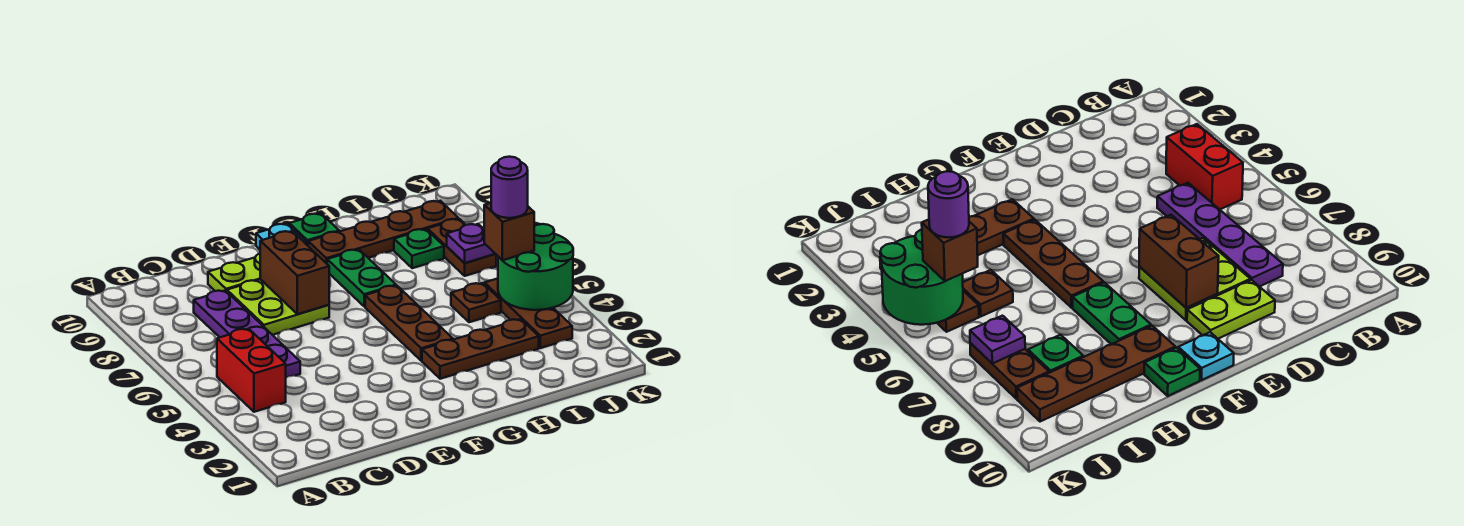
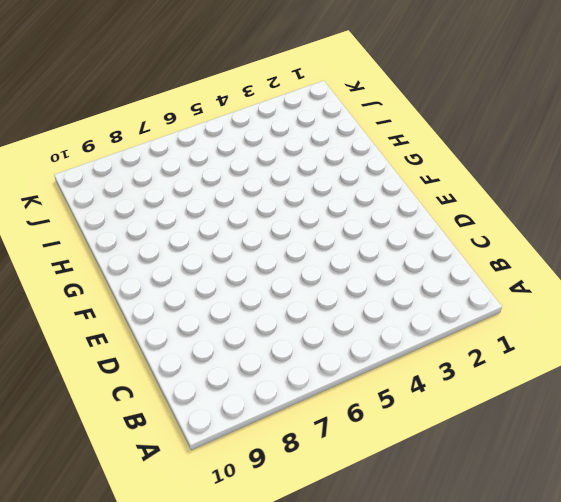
none -> red 1x2 brick [217,329,286,412]
none -> purple 1x4 plate [194,290,300,378]
none -> lime 2x2 plate [227,280,329,335]

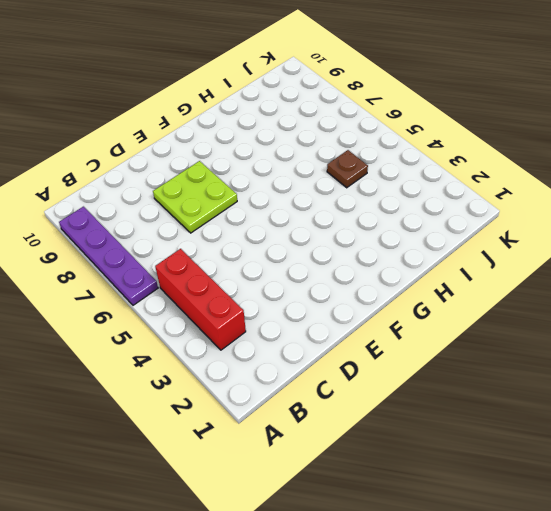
purple 1x4 plate [59,207,158,305] -> purple 1x4 plate moved to [194,290,300,378]
red 1x3 brick [155,249,246,350] -> red 1x2 brick [217,329,286,412]
none -> lime 1x2 plate [208,254,261,291]
none -> cyan 1x1 plate [256,224,306,249]
none -> brown 1x3 plate [422,319,539,379]

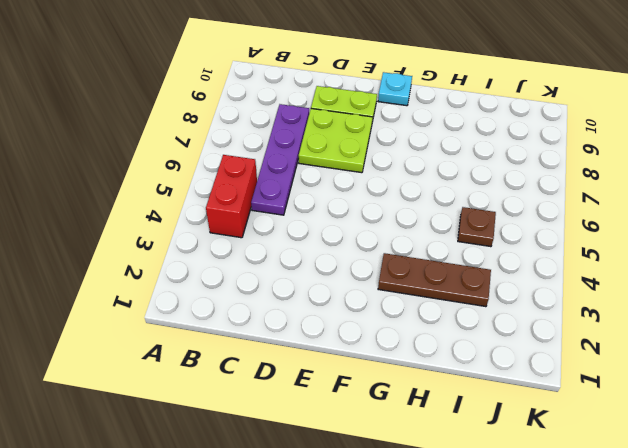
none -> brown 1x3 plate [365,286,453,361]
none -> green 1x2 plate [327,250,396,307]
none -> brown 1x4 plate [308,201,458,264]

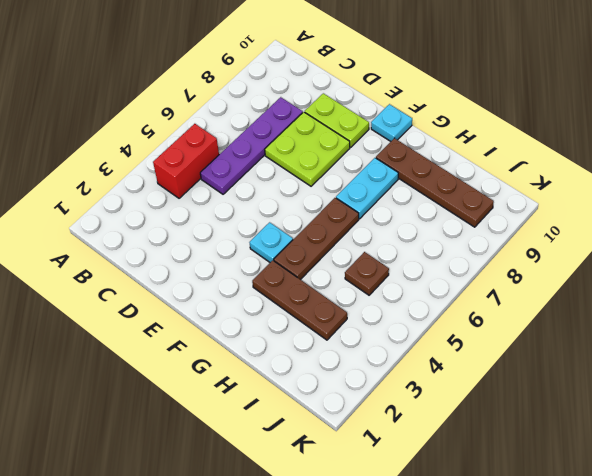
cyan 1x1 plate [249,222,293,262] -> none
cyan 1x2 plate [336,158,398,219] -> green 1x2 plate [327,250,396,307]
none -> green 1x1 plate [289,214,339,246]
none -> green 1x1 plate [394,229,444,268]
none -> brown 1x3 plate [484,279,572,348]

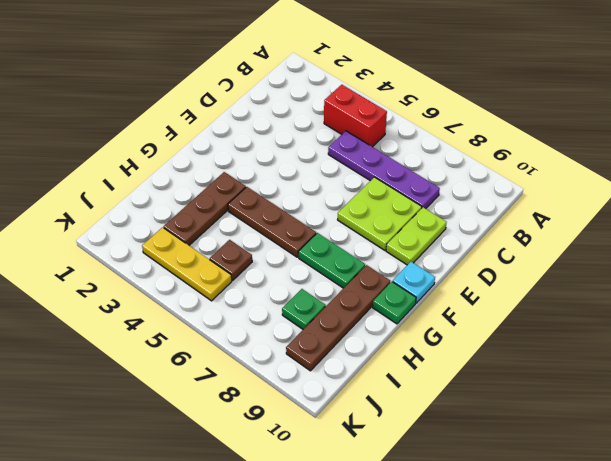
yellow 1x3 plate [142,227,232,301] -> brown 1x3 plate [484,279,572,348]
none -> brown 1x2 plate [428,219,496,276]
none -> brown 1x2 brick [260,231,329,314]
none -> green 2x2 round brick [498,224,573,310]

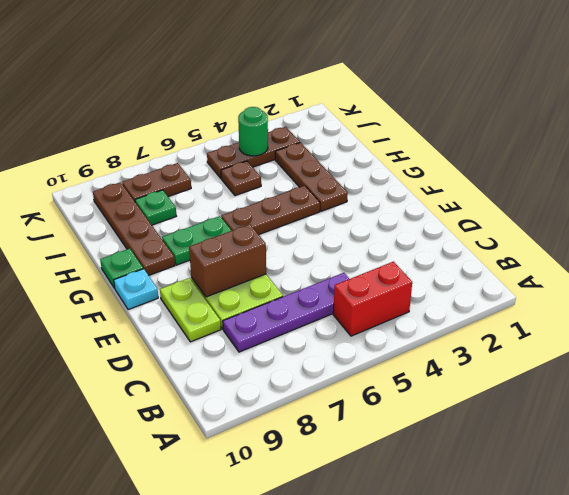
green 1x1 round brick [238,107,268,156] -> green 2x2 round brick [498,224,573,310]
none -> purple 1x1 plate [447,224,495,263]
none -> brown 1x1 brick [484,203,534,260]
none -> purple 1x1 round brick [491,157,528,218]

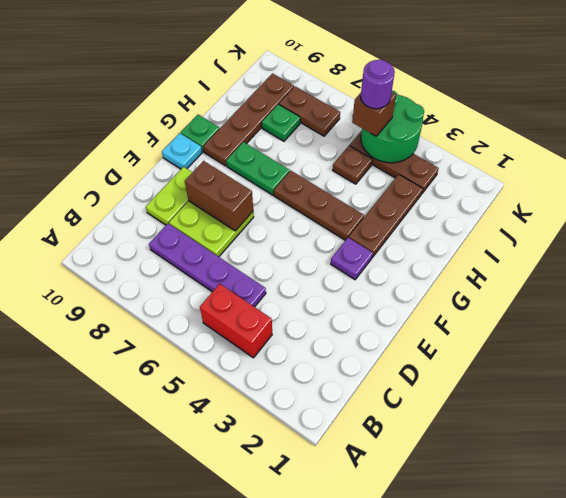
purple 1x1 plate [331,237,373,280] -> purple 1x1 plate moved to [447,224,495,263]

